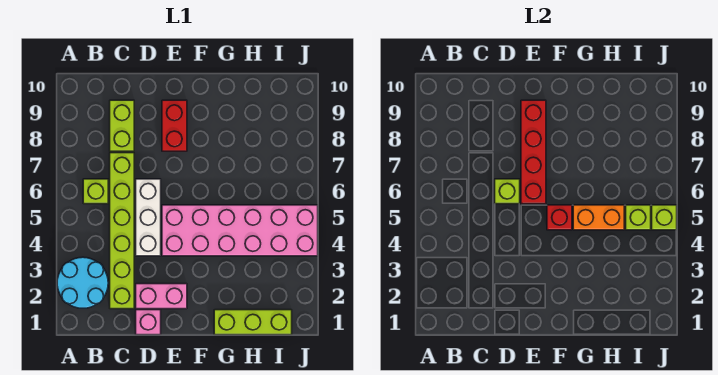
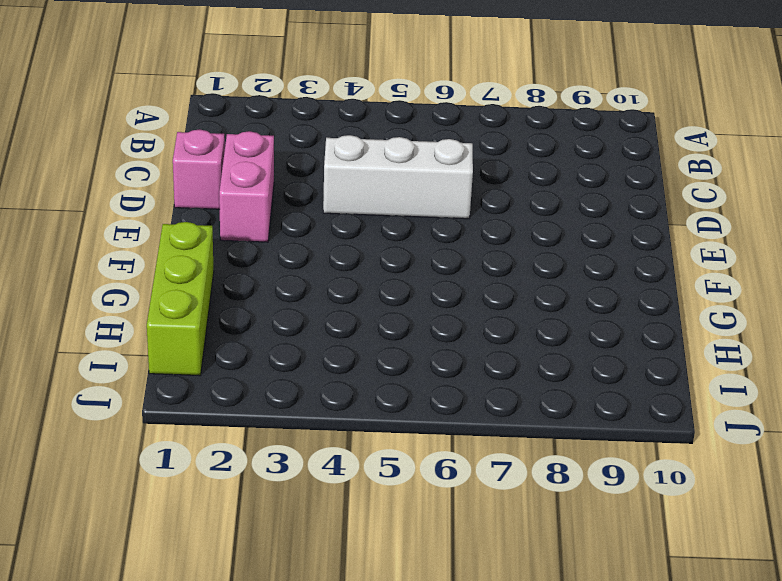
none -> cyan 2x2 round brick [57,257,108,308]
none -> lime 1x1 brick [83,179,108,204]
none -> lime 1x6 brick [110,153,134,309]

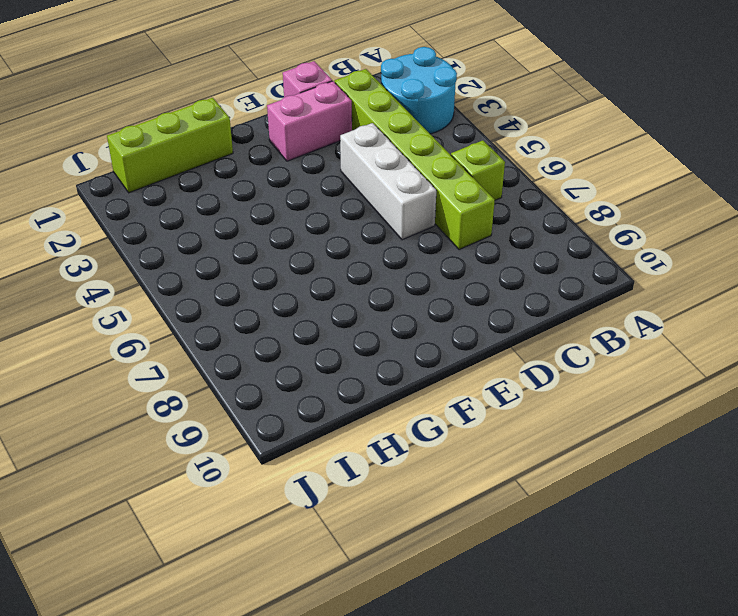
none -> lime 1x2 brick [110,100,134,151]
none -> pink 2x6 brick [162,205,318,256]
none -> red 1x2 brick [162,100,187,151]

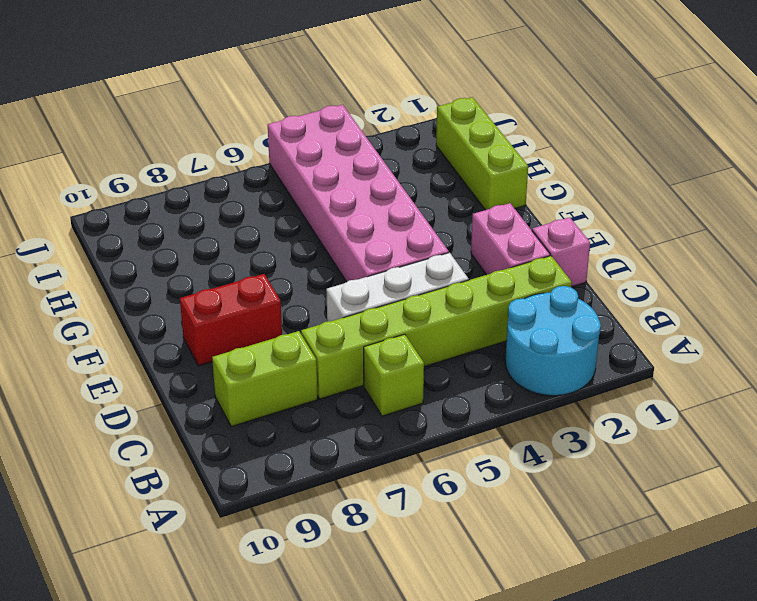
none -> lime 1x1 brick [495,179,520,204]
none -> red 1x4 brick [521,100,546,204]
none -> red 1x1 brick [547,205,572,230]

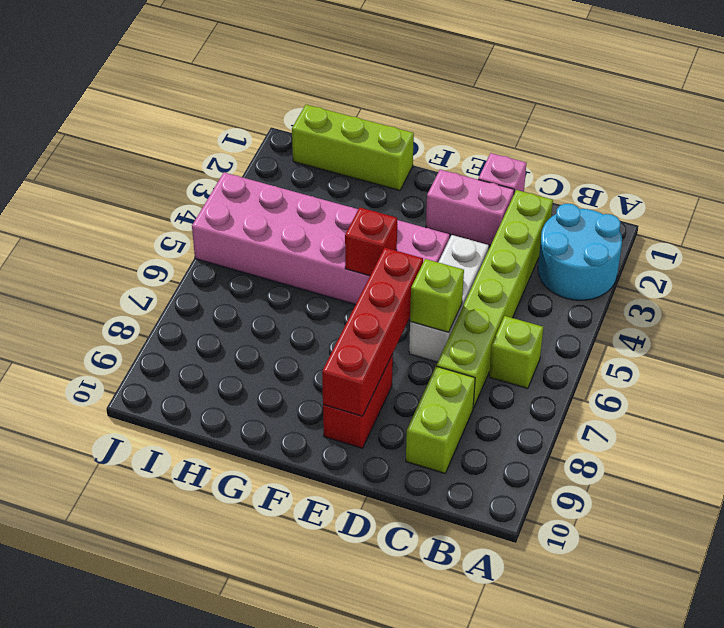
none -> orange 1x2 brick [573,205,624,230]
none -> lime 1x1 brick [626,205,651,230]
none -> lime 1x1 brick [652,205,677,230]

